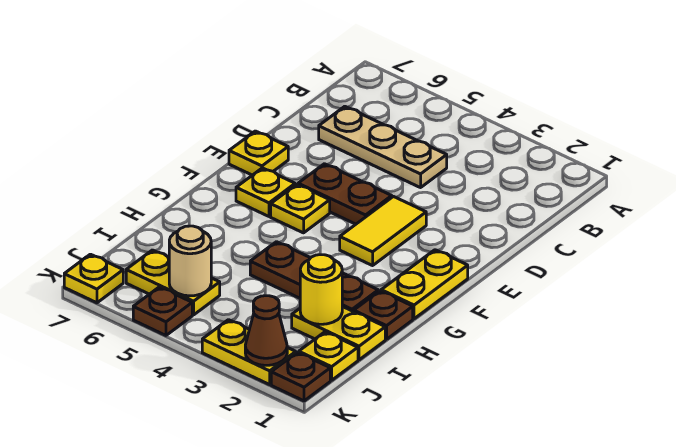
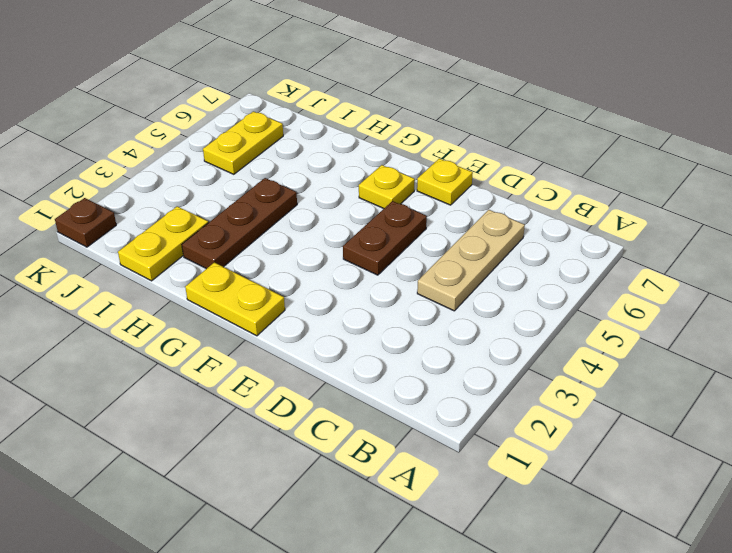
none -> yellow 1x2 tile [340,197,426,266]
none -> yellow 1x1 plate [271,184,330,233]
none -> brown 1x1 plate [354,291,413,339]

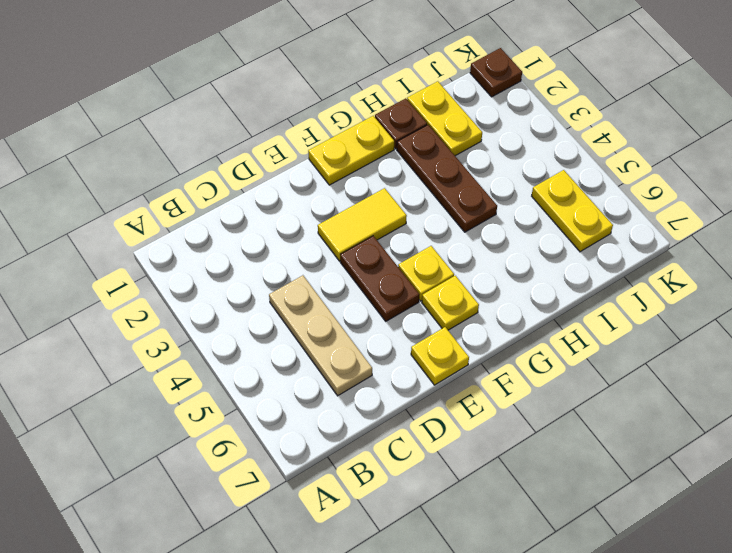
none -> yellow 1x1 plate [299,332,358,380]
none -> yellow 1x2 plate [202,320,296,385]
none -> brown 1x1 plate [133,287,192,335]

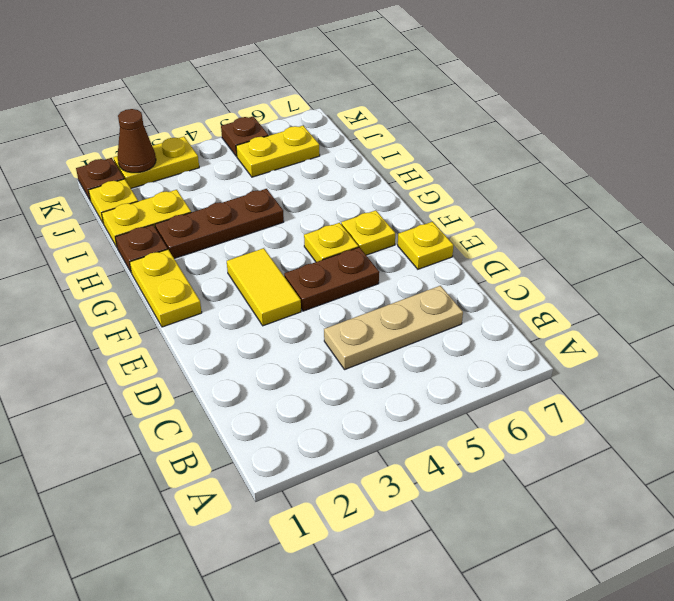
none -> yellow 1x1 plate [64,254,123,303]
none -> yellow 1x1 round brick [300,255,342,324]
none -> tan 1x1 round brick [169,226,211,296]

